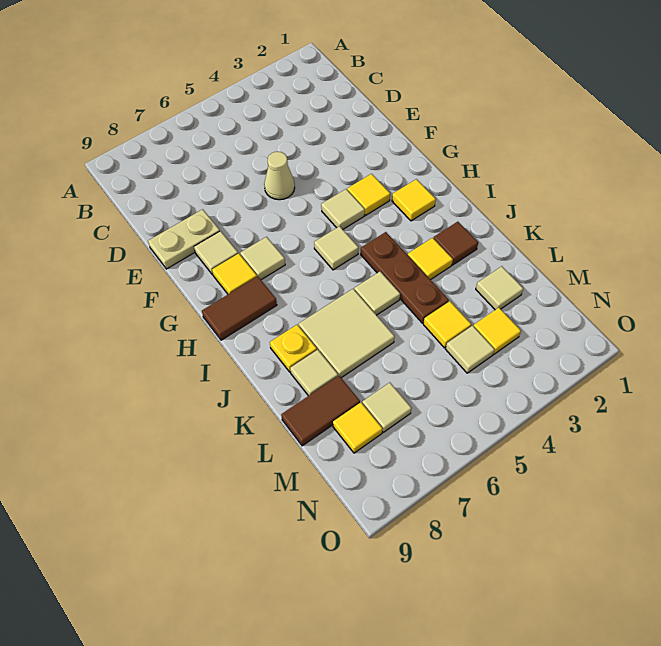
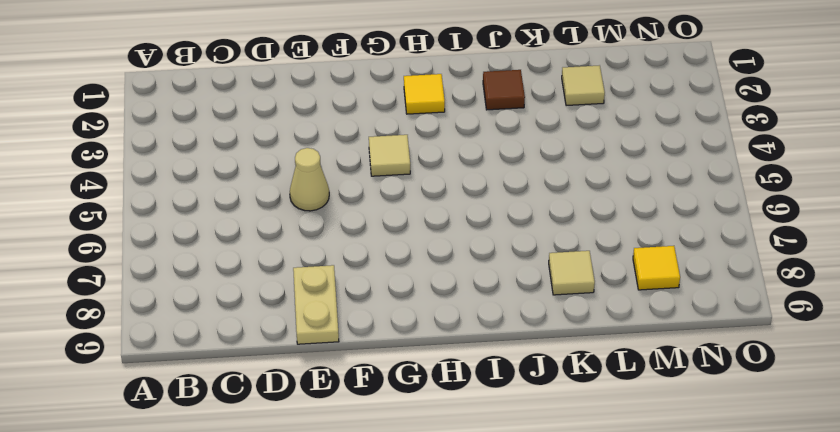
none -> tan 1x1 tile [194,231,238,275]
none -> yellow 1x1 tile [347,174,390,215]
none -> tan 1x1 tile [240,237,285,280]

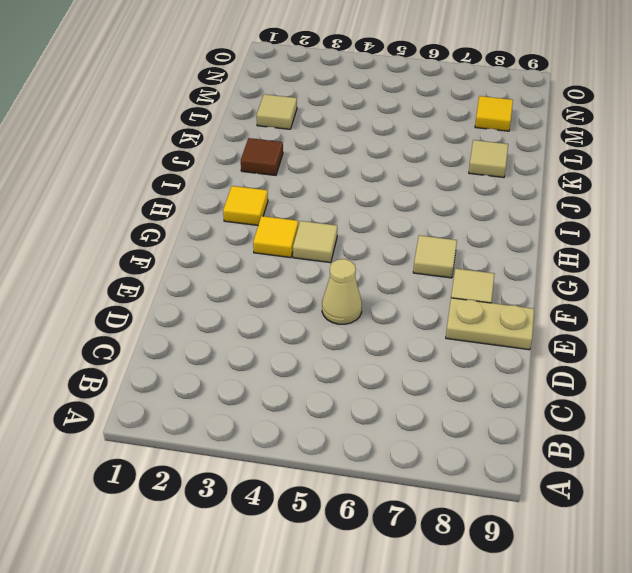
none -> yellow 1x1 tile [212,253,257,294]
none -> tan 1x1 tile [314,226,359,270]
none -> brown 1x2 tile [202,276,277,340]

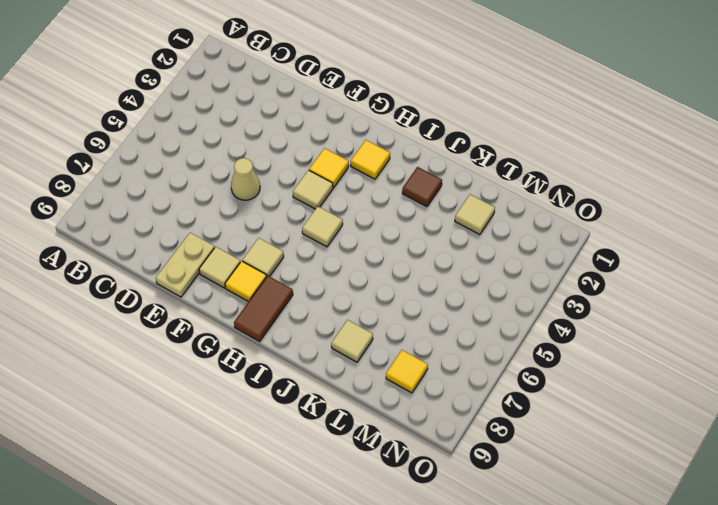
none -> brown 1x3 plate [361,232,449,323]
none -> yellow 1x1 tile [408,238,453,280]
none -> tan 1x1 tile [354,272,400,315]

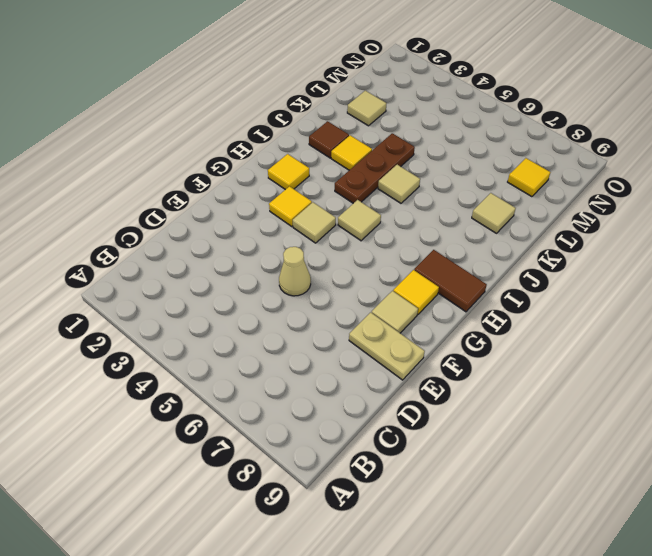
none -> tan 1x1 tile [240,237,285,280]
none -> tan 2x2 tile [299,289,395,378]
none -> yellow 1x1 plate [270,325,317,372]

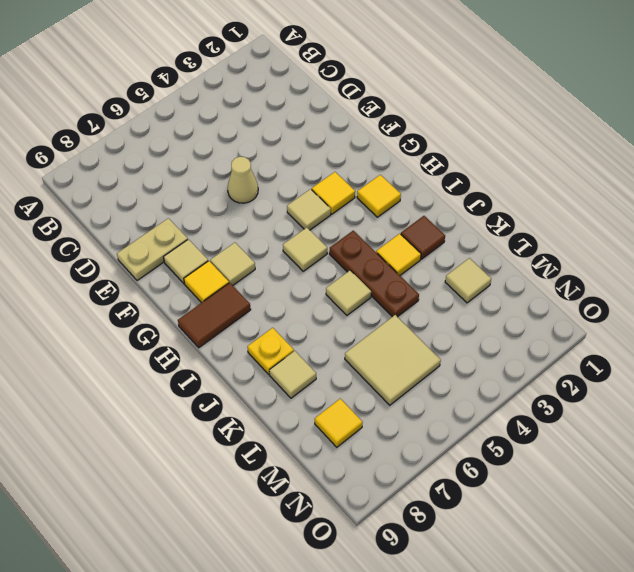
tan 2x2 tile [345,315,441,405] -> tan 2x2 tile moved to [299,289,395,378]
none -> yellow 1x1 tile [423,301,471,348]
none -> brown 1x2 tile [281,376,360,446]
none -> yellow 1x1 tile [474,307,521,354]

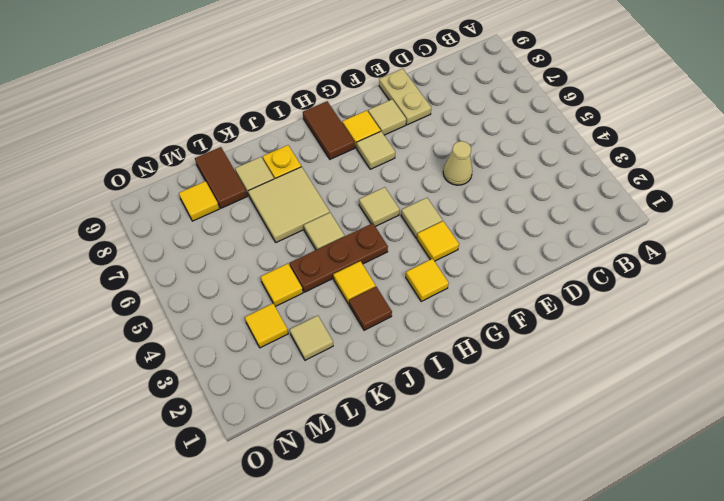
none -> tan 1x1 tile [446,326,495,373]
none -> tan 1x1 tile [362,383,412,432]

